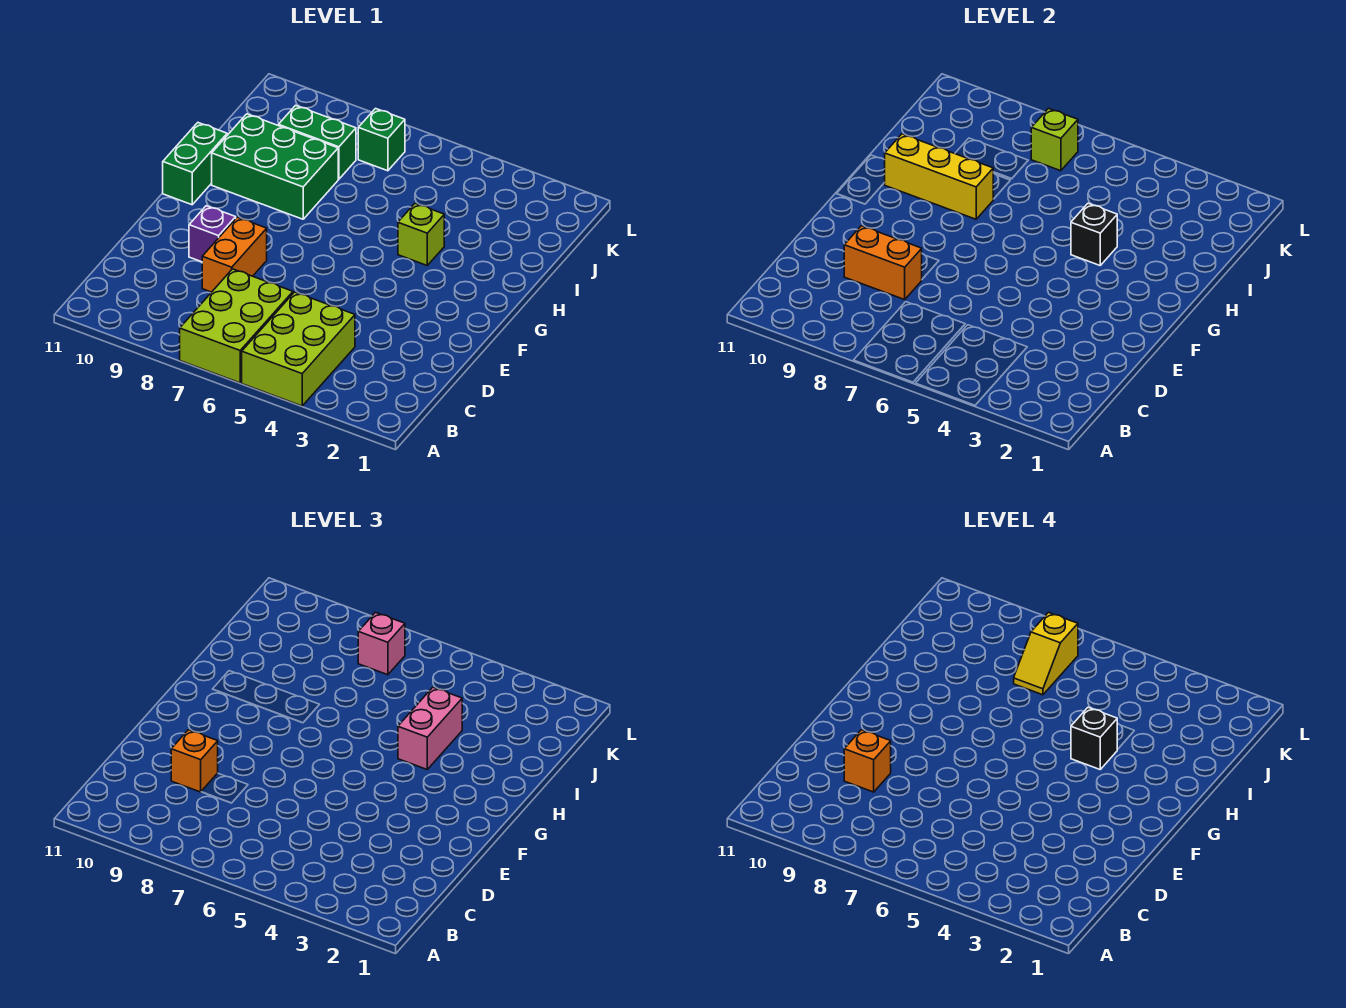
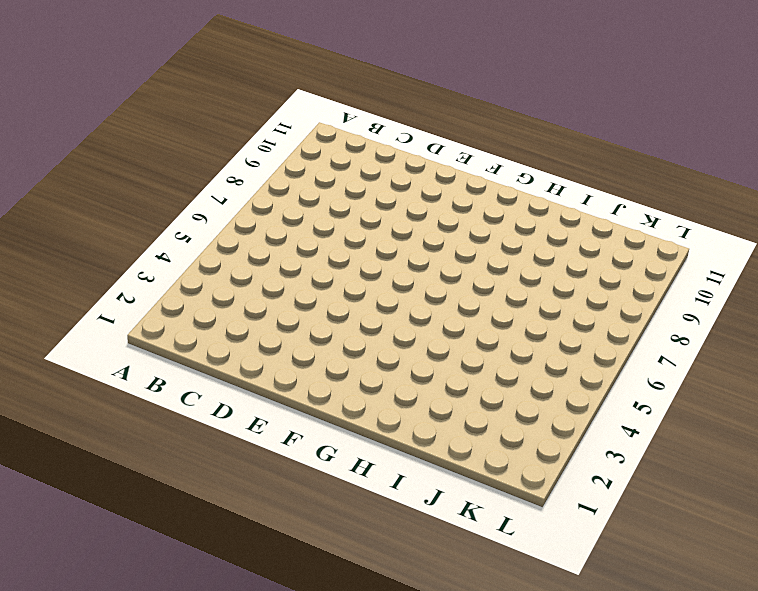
none -> lime 2x3 brick [242,292,355,406]
none -> lime 2x3 brick [180,269,293,383]
none -> orange 1x2 brick [202,217,267,292]

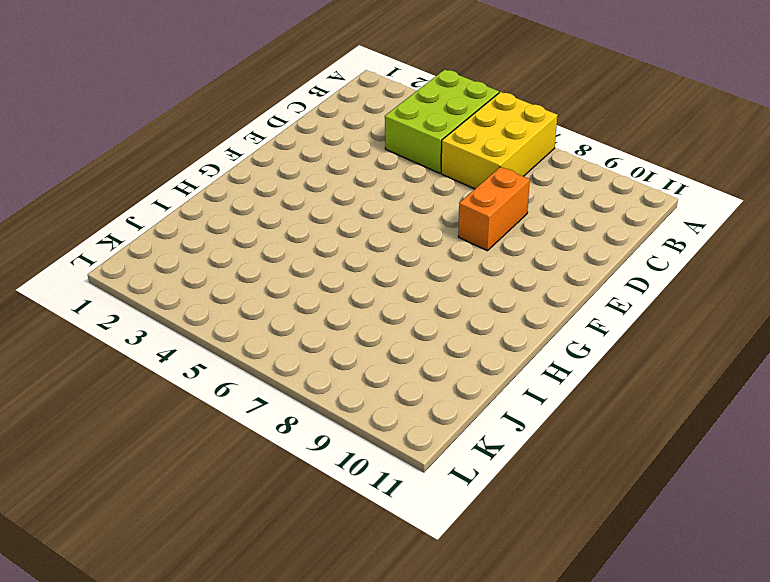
yellow 2x3 brick [441,92,557,189] -> lime 2x3 brick [180,269,293,383]
none -> purple 1x1 brick [189,206,236,262]
none -> green 1x2 brick [163,123,227,205]
none -> lime 1x1 brick [398,203,444,265]

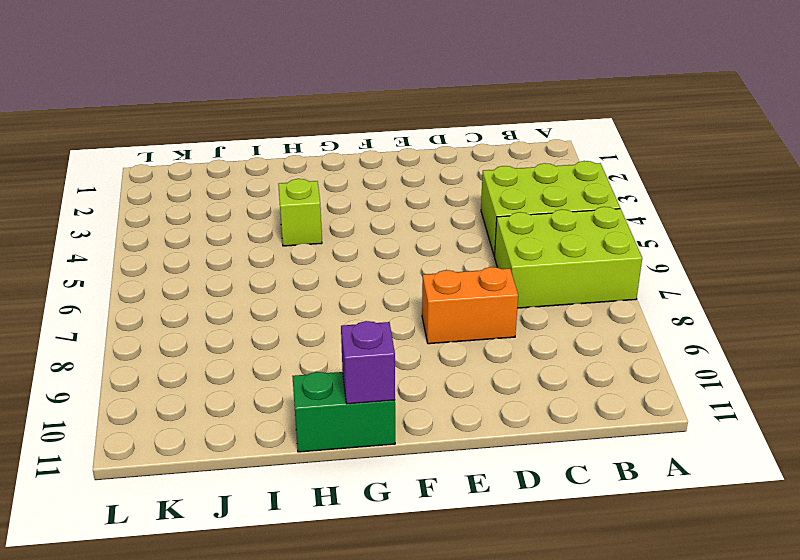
purple 1x1 brick [341,321,395,404] -> purple 1x1 brick moved to [189,206,236,262]
none -> green 2x3 brick [212,114,338,219]
none -> green 1x2 brick [278,105,356,179]
none -> green 1x1 brick [358,109,405,171]

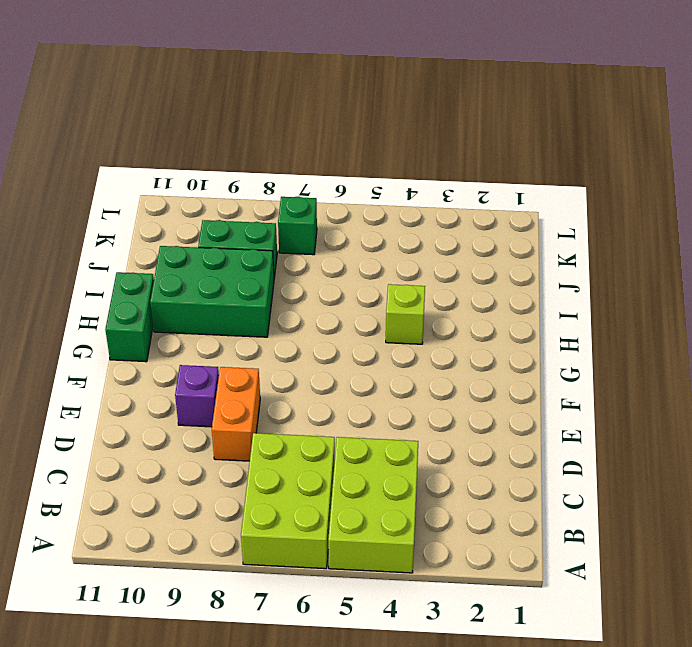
none -> orange 1x2 brick [844,226,922,300]
none -> black 1x1 brick [1071,203,1117,265]
none -> yellow 1x3 brick [884,134,993,219]

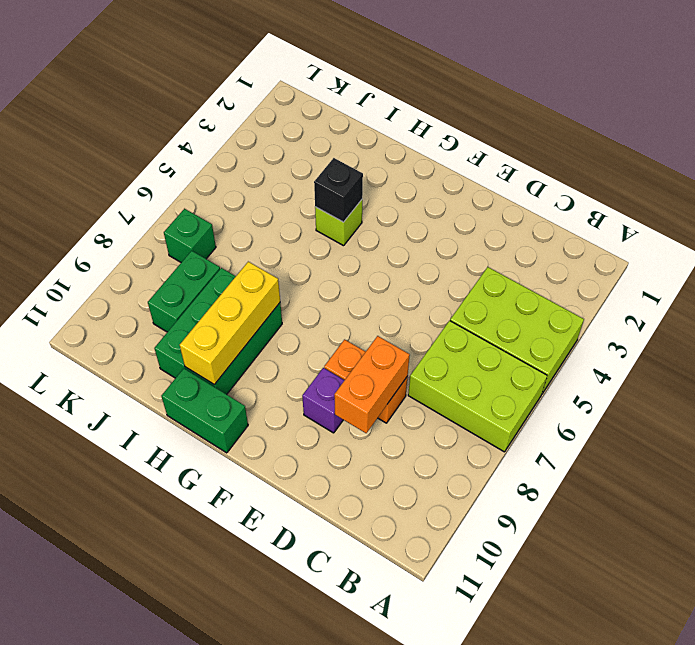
none -> lime 1x1 brick [1031,109,1078,171]
none -> orange 1x1 brick [171,730,218,792]
none -> pink 1x2 brick [398,687,462,769]

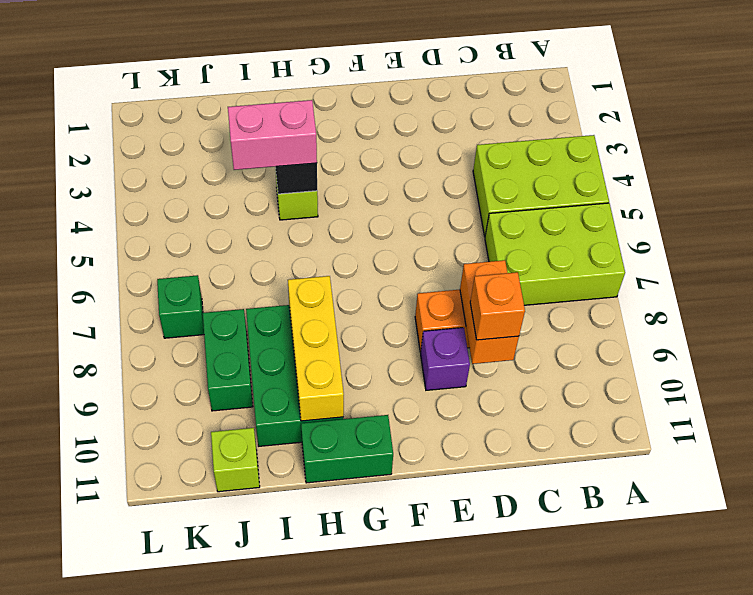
lime 1x1 brick [211,428,260,492] -> lime 1x1 brick moved to [1031,109,1078,171]
none -> pink 1x1 brick [358,613,405,675]
none -> orange 1x1 brick [844,730,891,792]
none -> black 1x1 brick [1071,707,1117,769]

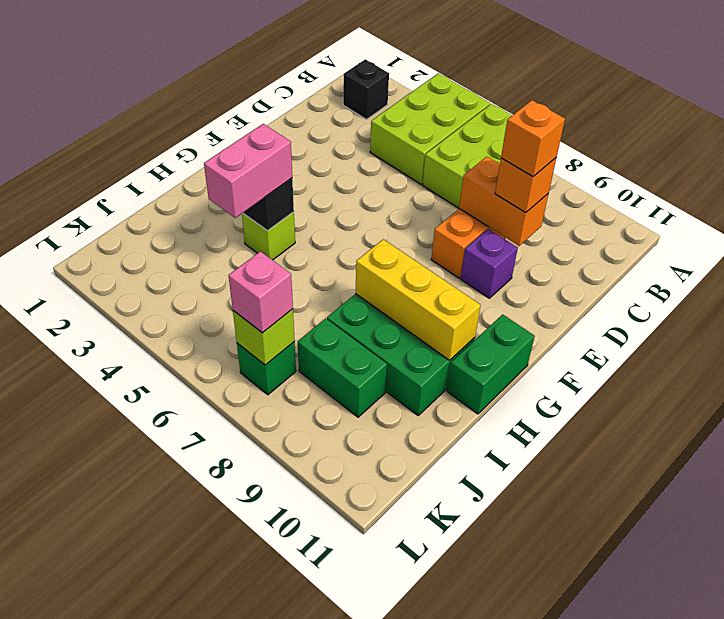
black 1x1 brick [343,59,389,119] -> black 1x1 brick moved to [1071,707,1117,769]
none -> yellow 1x2 slope [1014,613,1078,695]

